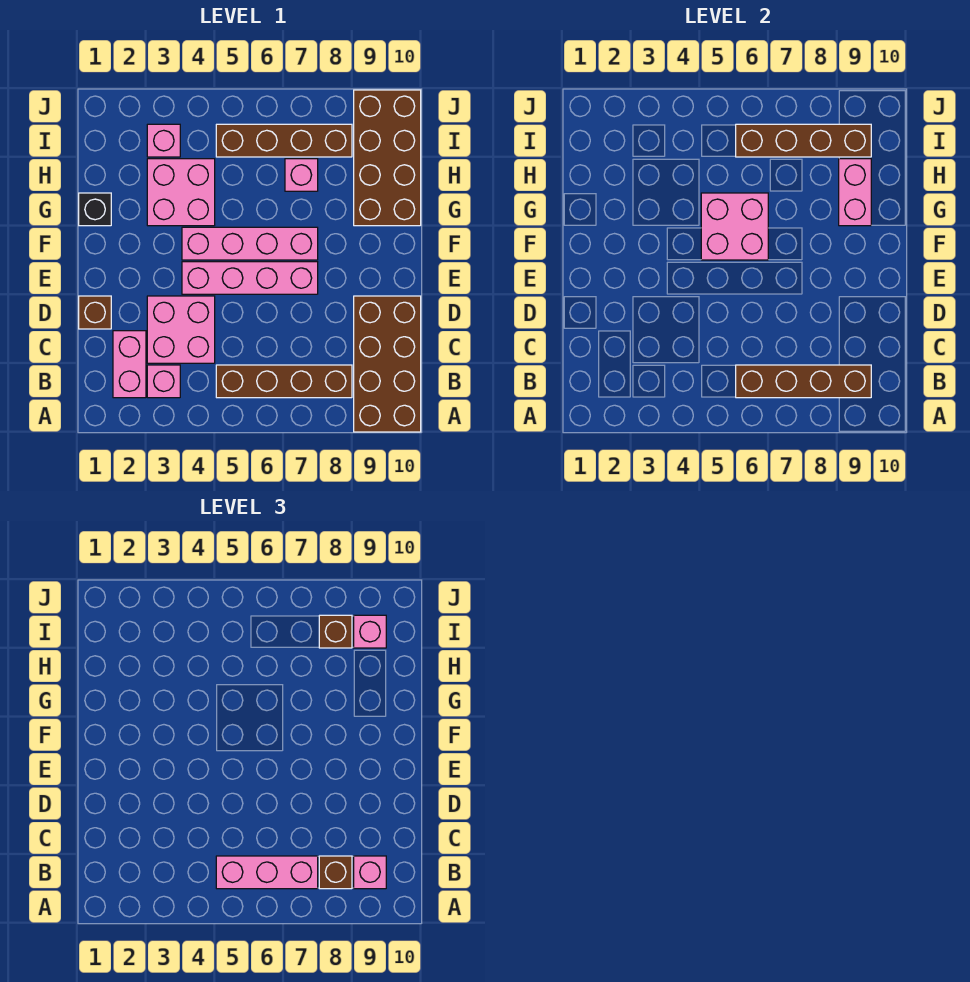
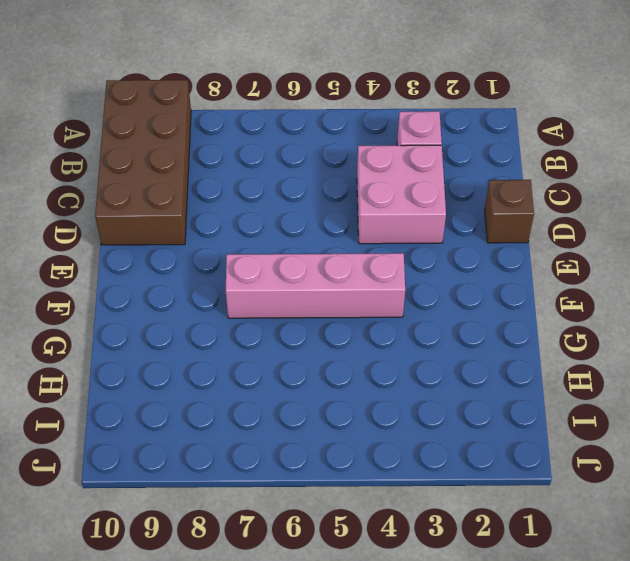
none -> pink 1x2 brick [113,331,146,398]
none -> brown 1x4 brick [216,365,352,398]
none -> pink 1x4 brick [182,262,318,294]

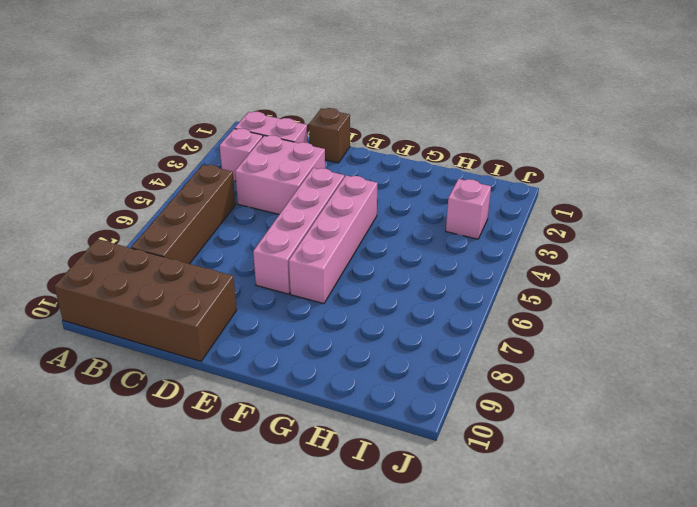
none -> black 1x1 brick [79,193,111,226]
none -> pink 2x2 brick [147,159,215,226]
none -> brown 2x4 brick [354,90,421,226]

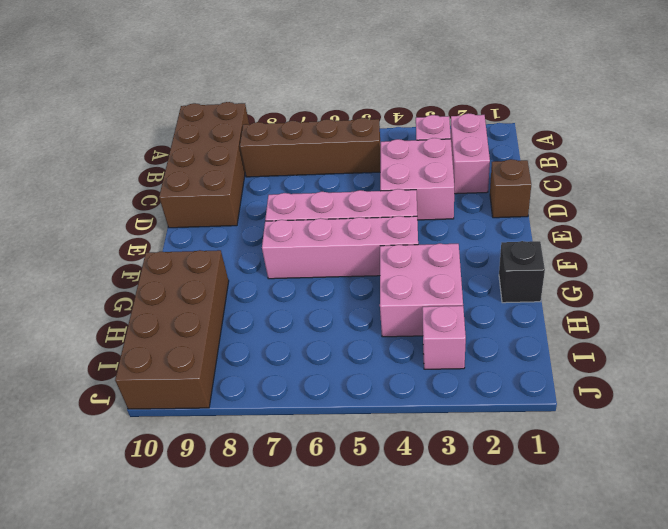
none -> pink 1x1 brick [285,159,318,191]
none -> brown 1x4 brick [216,124,352,157]
none -> brown 1x4 brick [736,365,871,398]

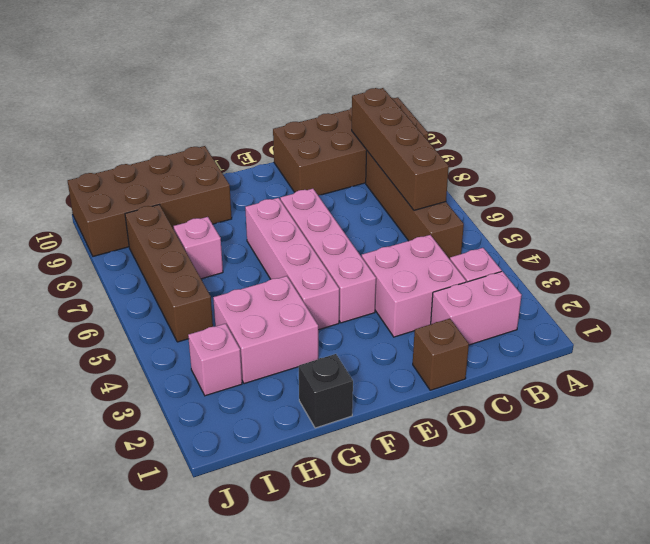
none -> pink 2x2 brick [701,193,768,260]
none -> pink 1x2 brick [839,159,871,226]
none -> brown 1x4 brick [736,124,871,157]

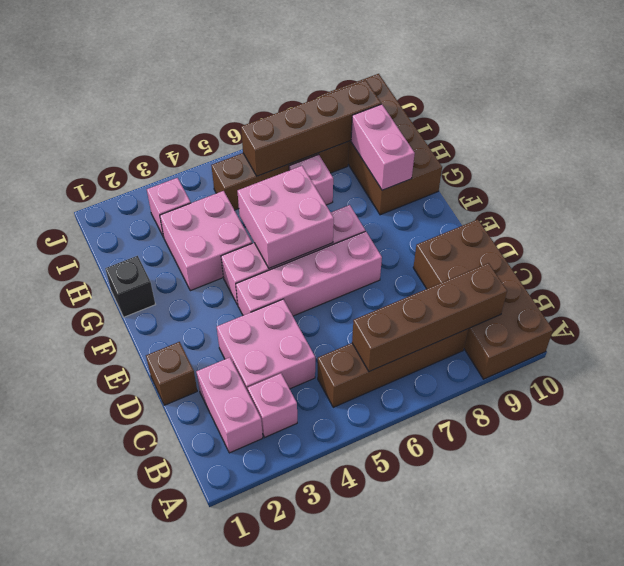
none -> pink 1x3 brick [216,856,318,889]
none -> brown 1x1 brick [319,856,352,889]
none -> pink 1x1 brick [354,856,386,889]

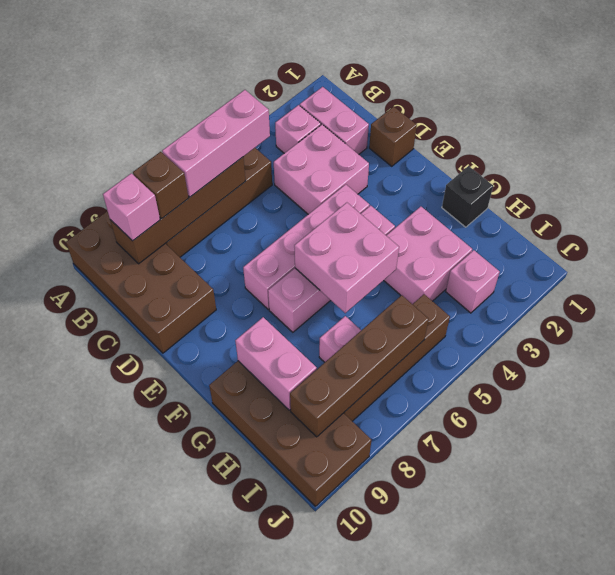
none -> brown 1x1 brick [319,615,352,648]
none -> pink 1x1 brick [354,615,386,648]

